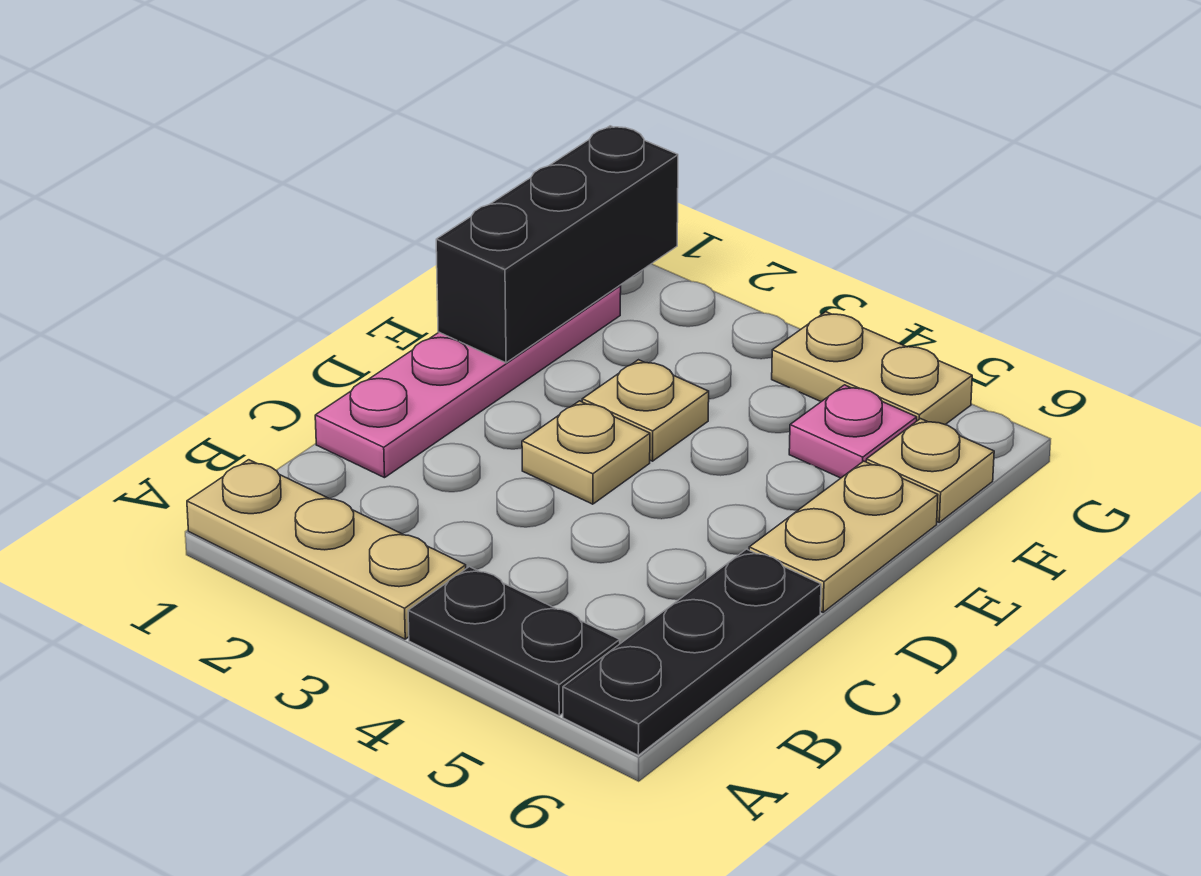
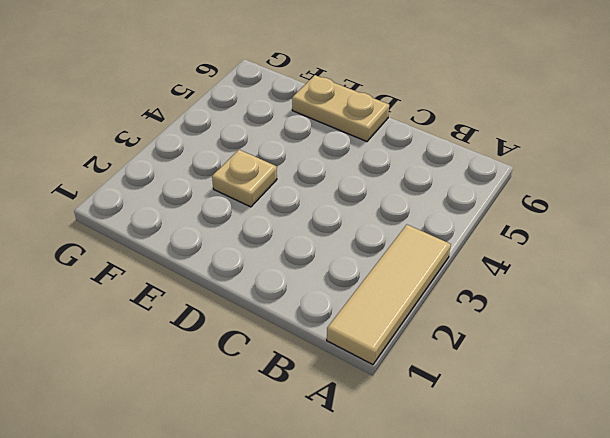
tan 1x3 tile [327,225,451,365] -> tan 1x3 plate [187,460,466,639]
none -> black 1x2 plate [408,567,620,716]
none -> black 1x3 plate [563,549,821,755]

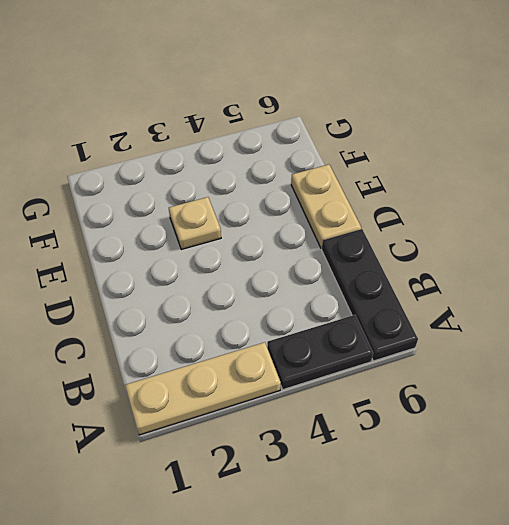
none -> pink 1x4 plate [315,286,621,478]
none -> tan 1x1 plate [522,401,650,504]

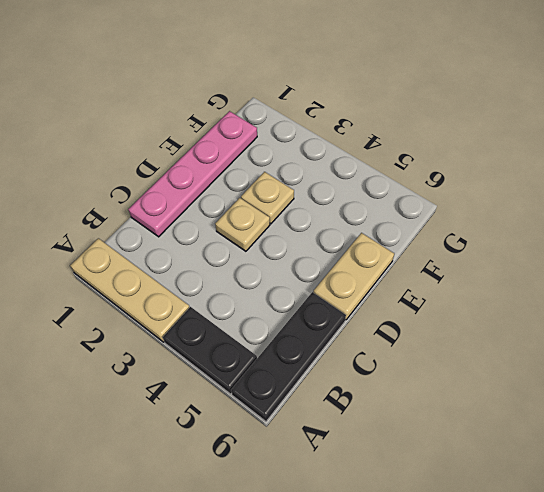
none -> pink 1x1 plate [789,385,917,478]
none -> tan 1x1 plate [866,419,994,522]

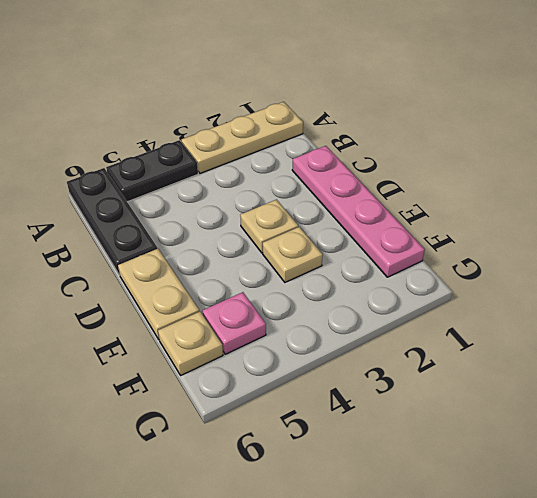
none -> tan 1x2 plate [772,312,972,425]
none -> black 1x3 brick [436,126,678,363]

